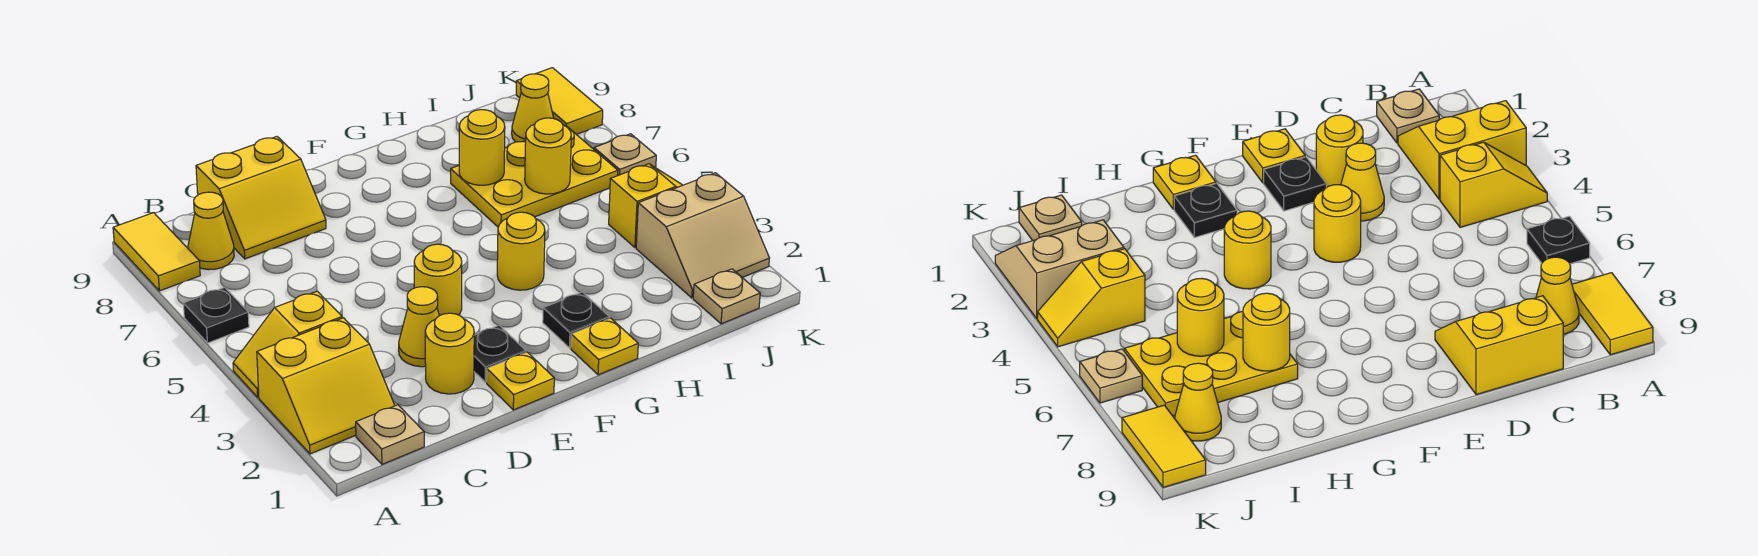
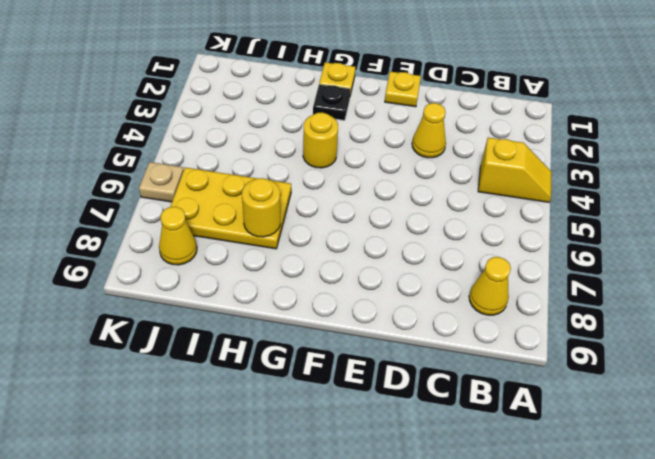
none -> yellow 2x2 slope [257,318,395,454]
none -> black 1x1 plate [183,287,249,343]
none -> yellow 1x2 tile [113,213,200,291]

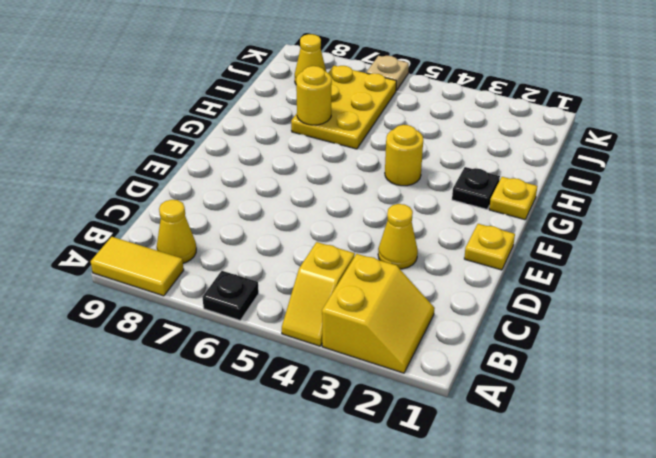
none -> tan 1x1 plate [356,405,424,464]
none -> yellow 2x2 slope [196,137,326,259]
none -> yellow 1x1 round brick [425,313,474,394]

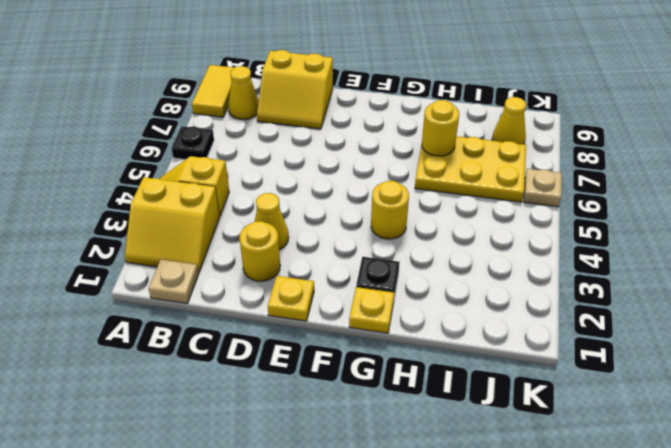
none -> black 1x1 plate [474,325,526,382]
none -> yellow 1x1 round brick [414,244,462,316]
none -> tan 1x1 plate [693,269,760,324]

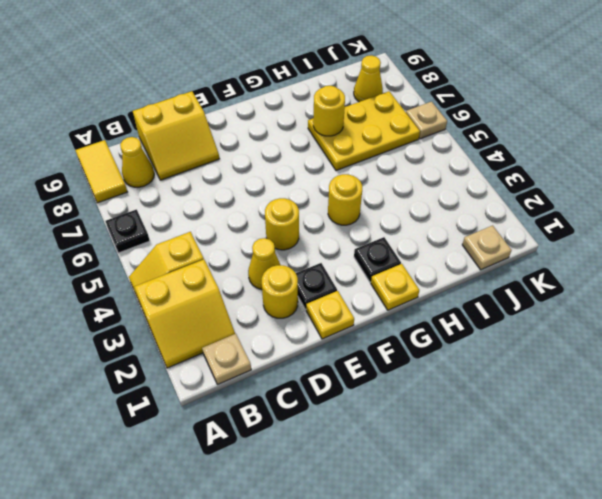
none -> tan 2x2 slope [636,173,769,298]
none -> yellow 1x2 slope [609,164,683,248]
none -> yellow 1x2 tile [516,68,603,135]

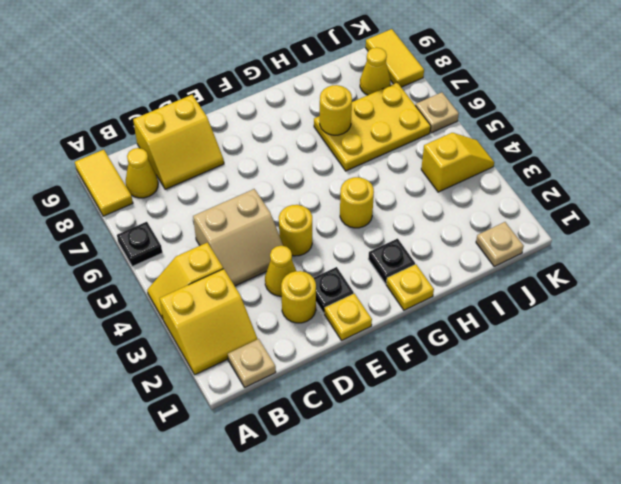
tan 2x2 slope [193,189,283,286] -> tan 2x2 slope moved to [636,173,769,298]
none -> yellow 1x1 round brick [525,118,571,194]

